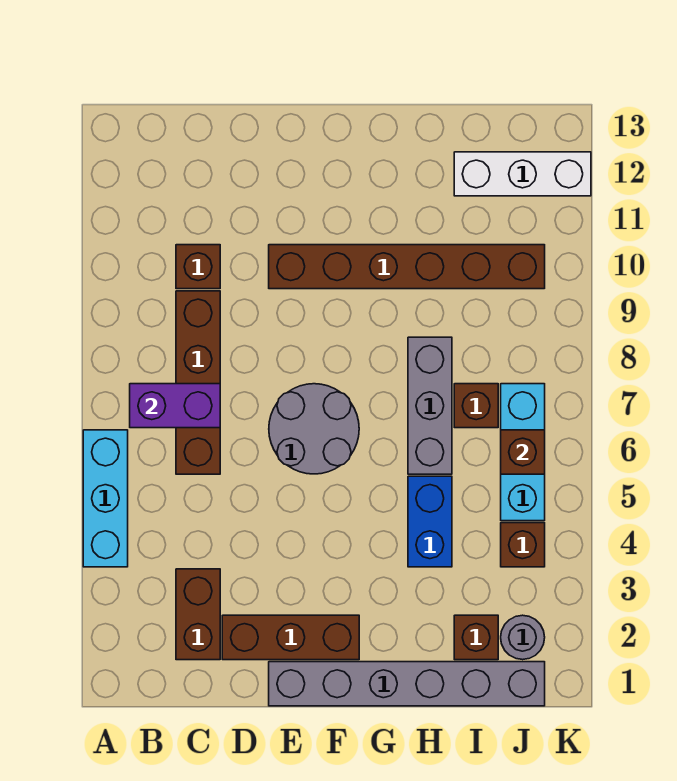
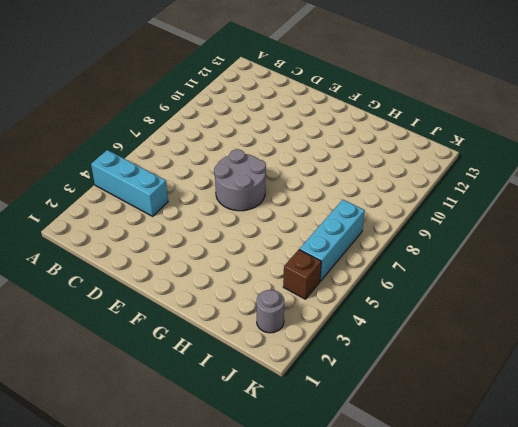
cyan 1x3 brick [91,150,168,216] -> cyan 1x3 brick turned to [83,430,128,567]
none -> brown 1x2 brick [176,569,220,660]
none -> brown 1x4 brick [176,291,220,474]
none -> brown 1x1 brick [176,245,220,289]

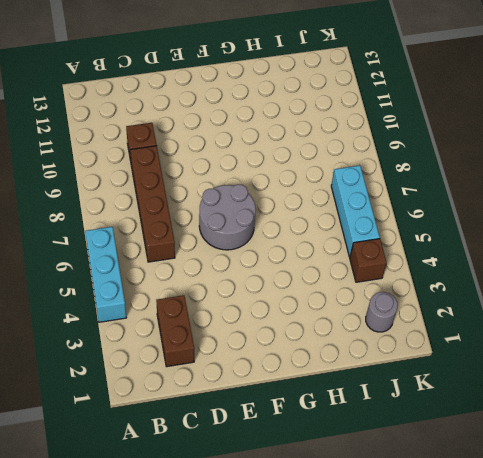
none -> brown 1x3 brick [222,615,359,660]
none -> grey 1x6 brick [269,662,545,706]
none -> brown 1x6 brick [269,245,545,289]

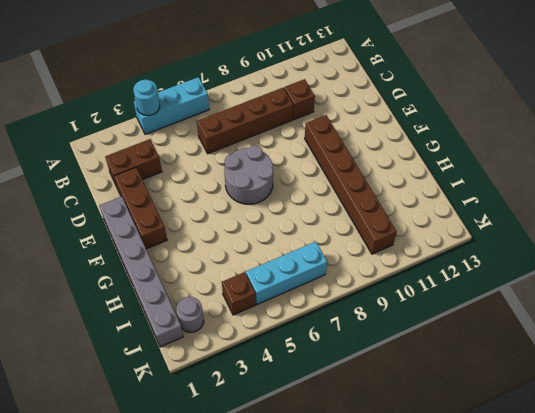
cyan 1x1 round brick [133,80,160,115] -> none
none -> blue 1x2 brick [408,476,452,567]
none -> grey 1x3 brick [408,337,452,474]
none -> brown 1x1 brick [454,615,498,660]

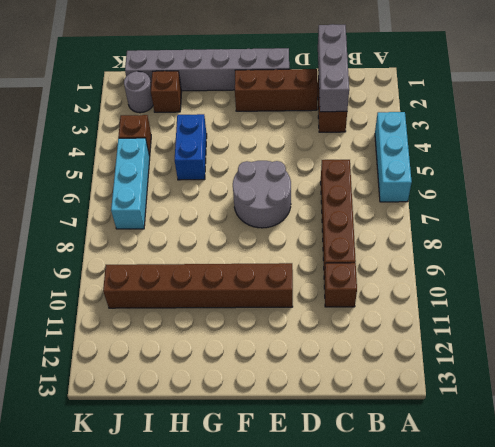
grey 1x3 brick [318,24,349,112] -> grey 1x3 brick moved to [408,337,452,474]
none -> brown 1x1 brick [454,384,498,428]
none -> white 1x3 brick [454,152,591,196]
none -> purple 1x2 brick [130,384,220,428]

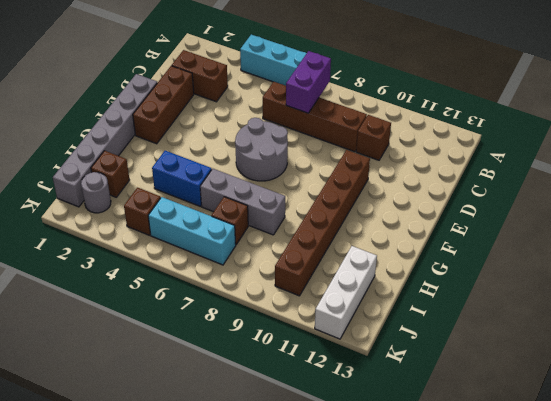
none -> brown 1x1 brick [501,430,545,474]

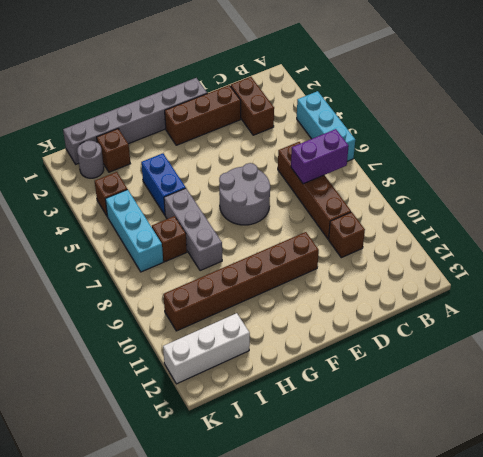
none -> brown 1x1 brick [501,430,545,474]

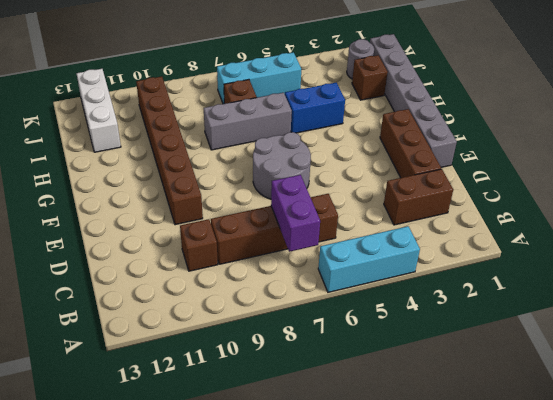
none -> brown 1x1 brick [501,523,545,567]
none -> brown 1x1 brick [501,430,545,474]

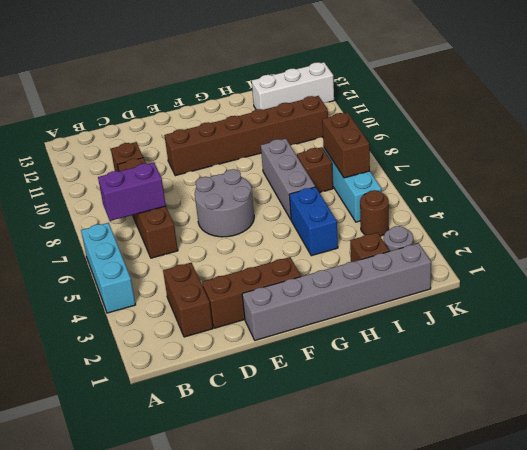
brown 1x1 round brick [360,190,389,236] -> brown 1x1 brick [501,523,545,567]
brown 1x2 brick [322,112,370,178] -> brown 1x1 brick [501,430,545,474]

